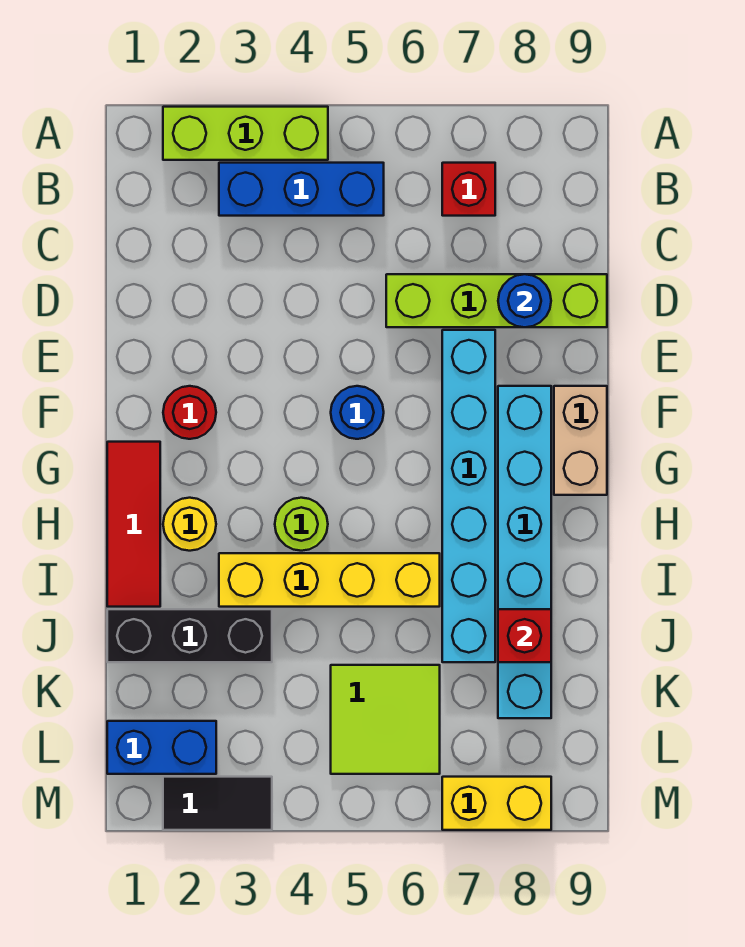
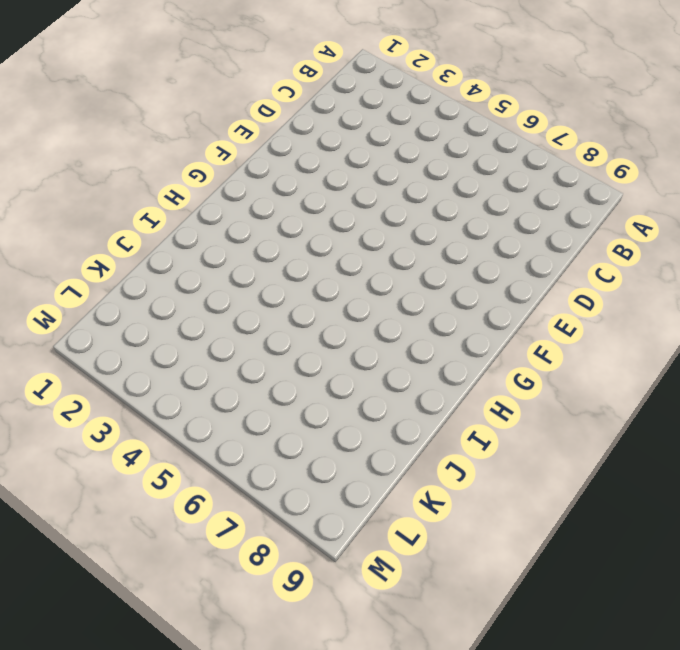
none -> lime 1x3 brick [163,107,328,160]
none -> blue 1x3 brick [219,163,384,216]
none -> red 1x1 brick [442,163,495,216]

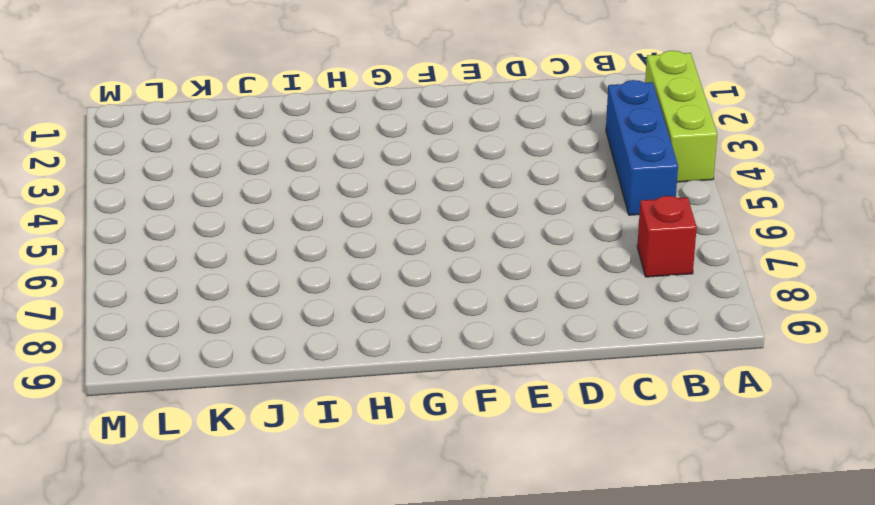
none -> lime 1x4 brick [386,274,607,327]
none -> cyan 1x6 brick [442,330,495,662]
none -> red 1x1 round brick [163,386,216,439]

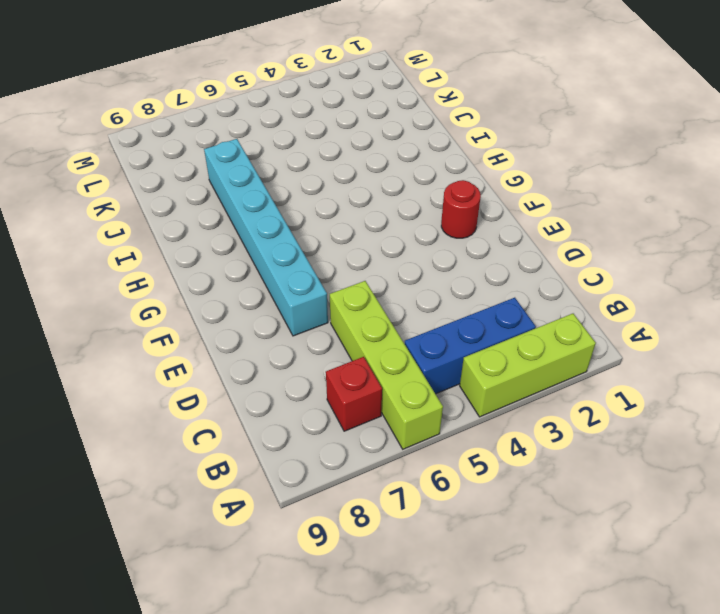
lime 1x4 brick [330,281,443,449] -> lime 1x4 brick turned to [386,274,607,327]
none -> blue 1x1 round brick [331,386,384,439]
none -> cyan 1x6 brick [498,386,551,718]
none -> tan 1x2 brick [554,386,607,495]

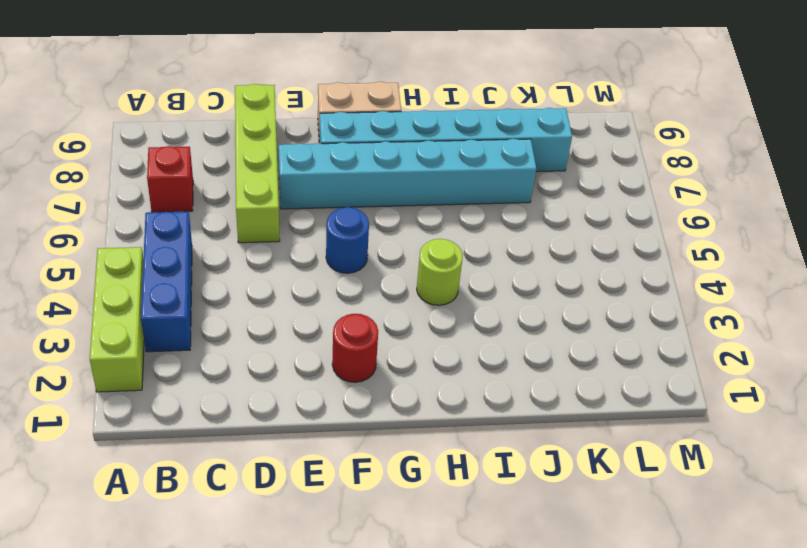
none -> red 1x3 tile [107,442,160,607]
none -> yellow 1x1 round brick [163,498,216,551]
none -> yellow 1x4 brick [219,553,440,607]

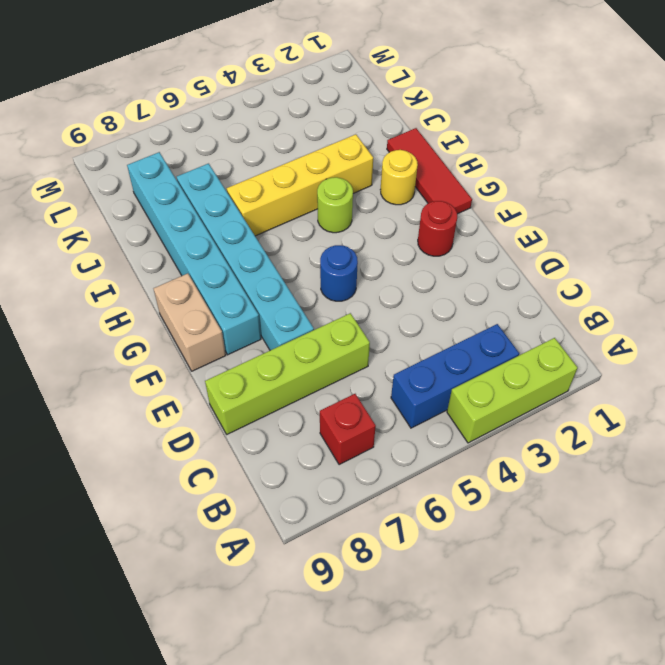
none -> black 1x3 brick [107,609,272,662]
none -> lime 2x2 tile [331,665,440,774]
none -> blue 1x2 brick [107,721,216,774]

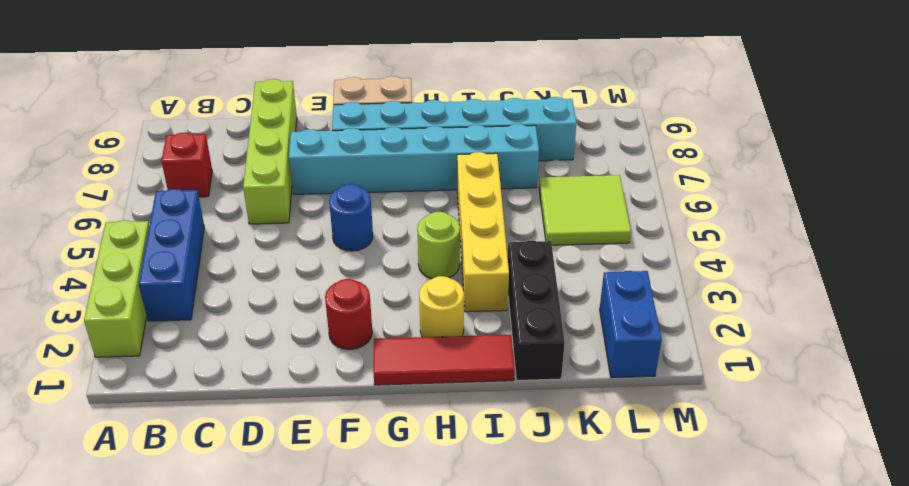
none -> black 1x2 tile [163,777,272,830]
none -> yellow 1x2 brick [442,777,551,830]
none -> blue 1x1 round brick [498,274,551,327]

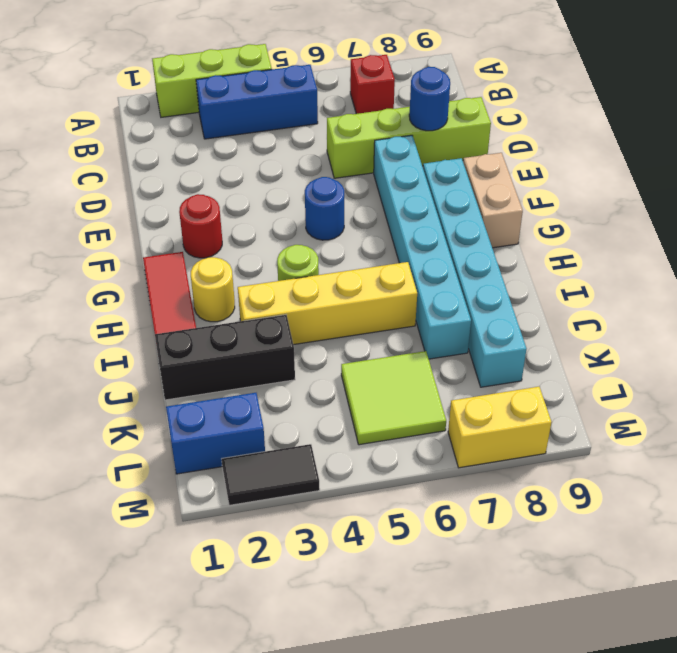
none -> red 1x1 brick [498,609,551,662]

